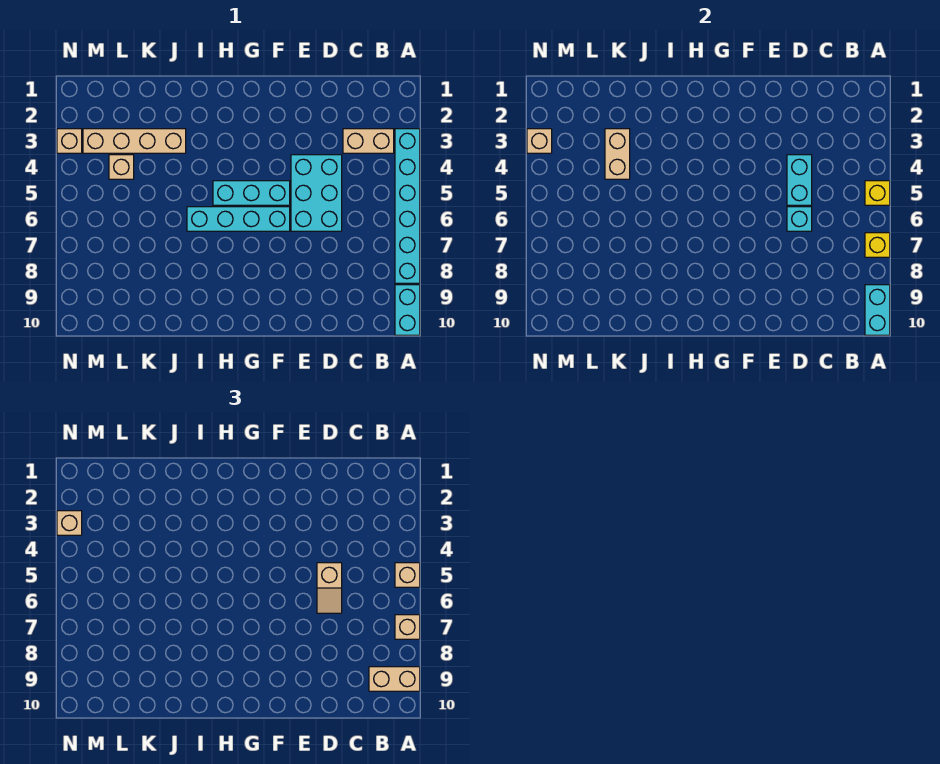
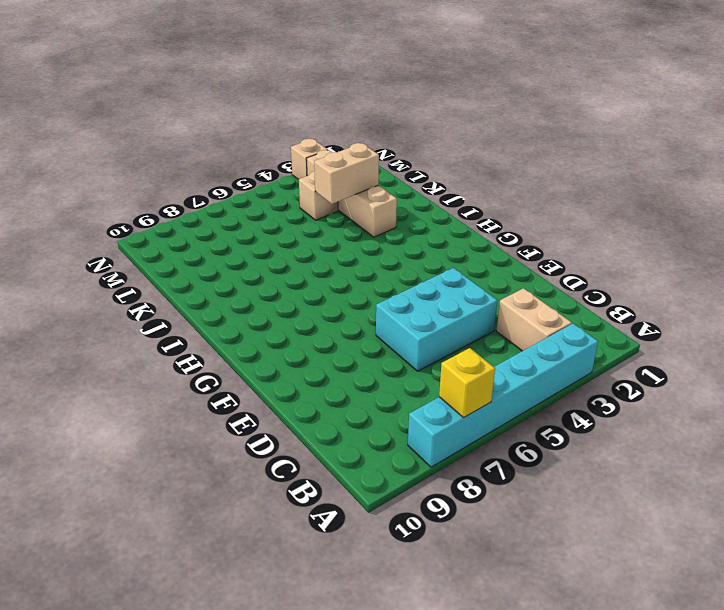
none -> cyan 1x2 brick [395,285,420,335]
none -> cyan 1x3 brick [213,181,290,205]
none -> cyan 1x4 brick [187,207,290,231]

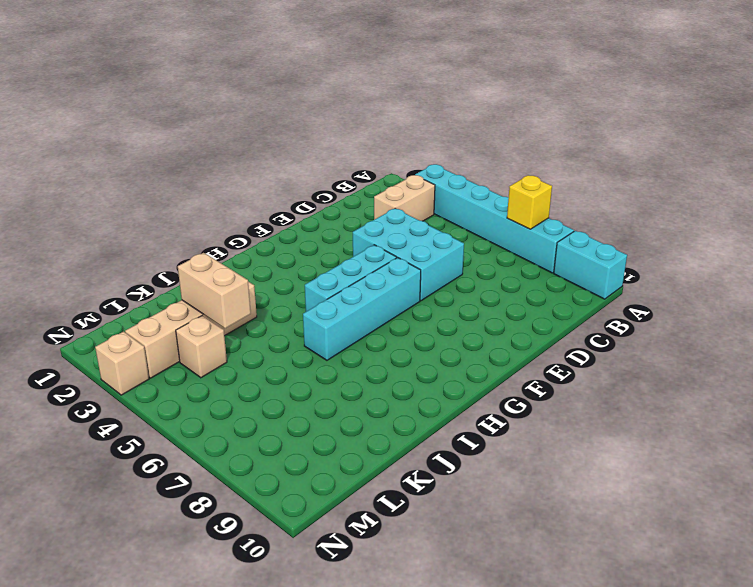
none -> yellow 1x1 brick [865,181,890,205]
none -> cyan 1x2 brick [865,285,890,335]
none -> cyan 1x2 brick [787,155,812,205]

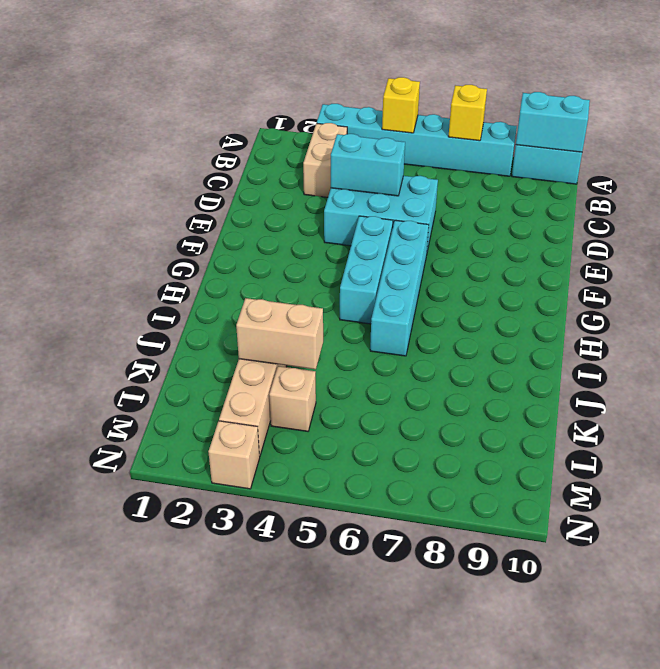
none -> cyan 1x1 brick [787,207,812,231]
none -> tan 1x1 brick [527,129,552,153]
none -> tan 1x1 brick [395,563,420,587]

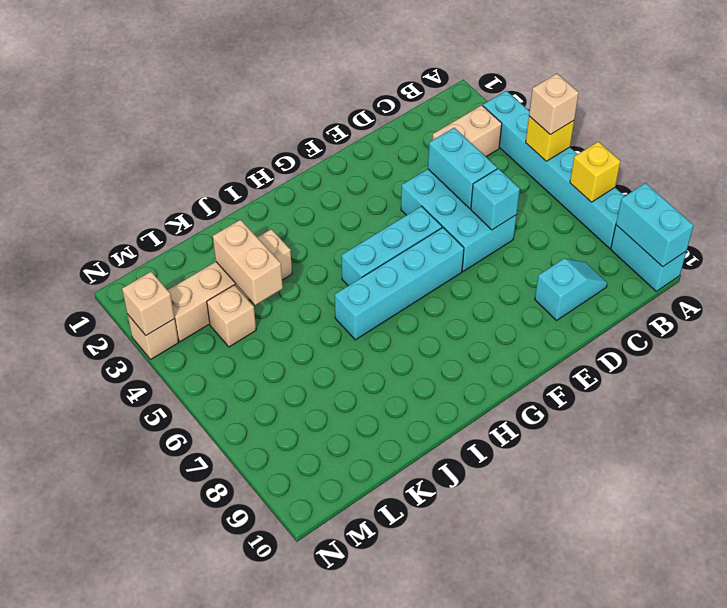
cyan 1x2 slope [535,259,607,320] -> none
none -> tan 1x1 brick [395,615,420,639]
none -> tan 1x2 brick [369,667,420,691]
none -> tan 1x2 slope [317,563,342,613]

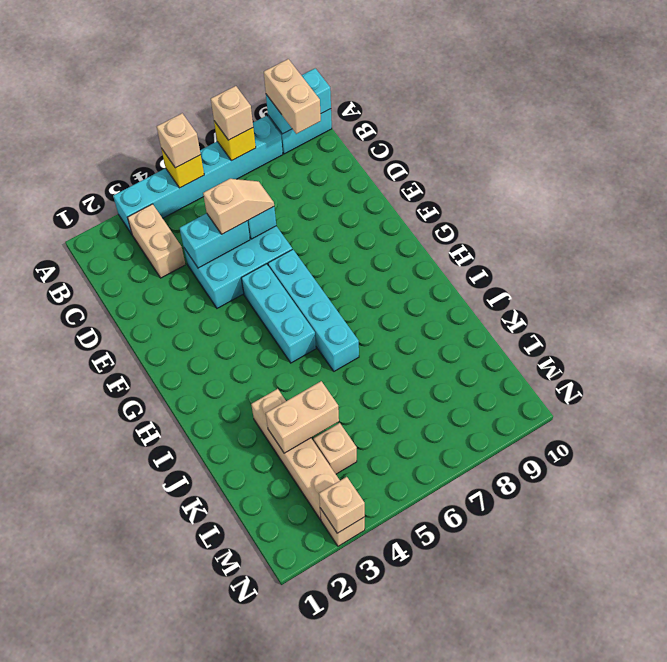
none -> tan 1x1 brick [57,511,82,535]

